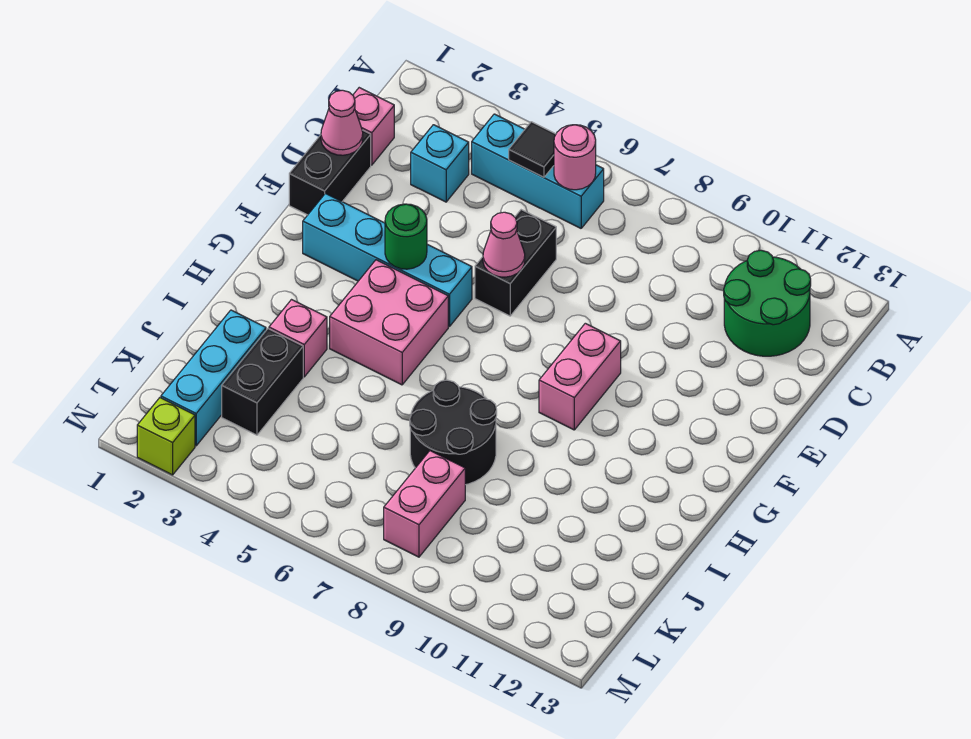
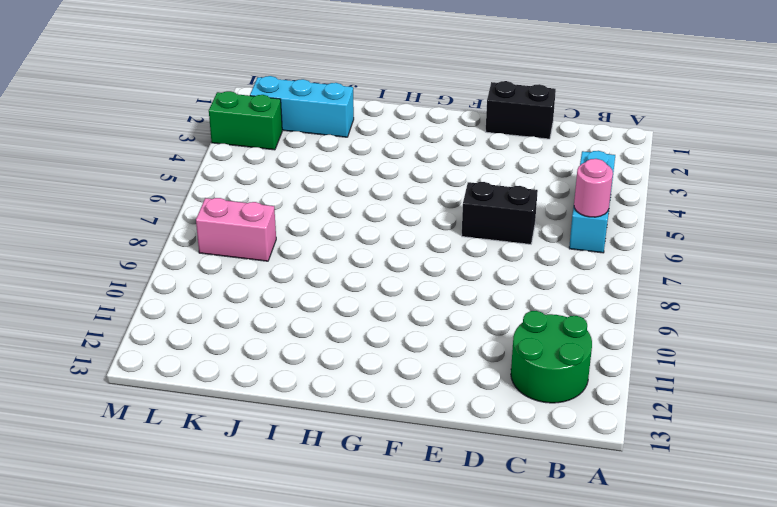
green 1x2 brick [209,91,282,150] -> none
none -> pink 1x1 brick [353,88,394,165]
none -> cyan 1x1 brick [411,125,469,202]
none -> cyan 1x4 brick [303,194,472,327]

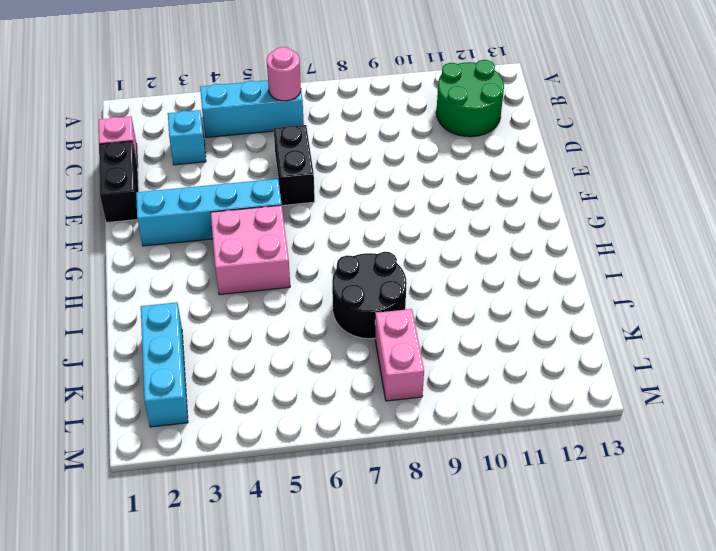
none -> pink 1x2 brick [539,323,621,430]
none -> pink 1x1 brick [269,300,327,377]
none -> black 1x2 brick [222,329,303,435]

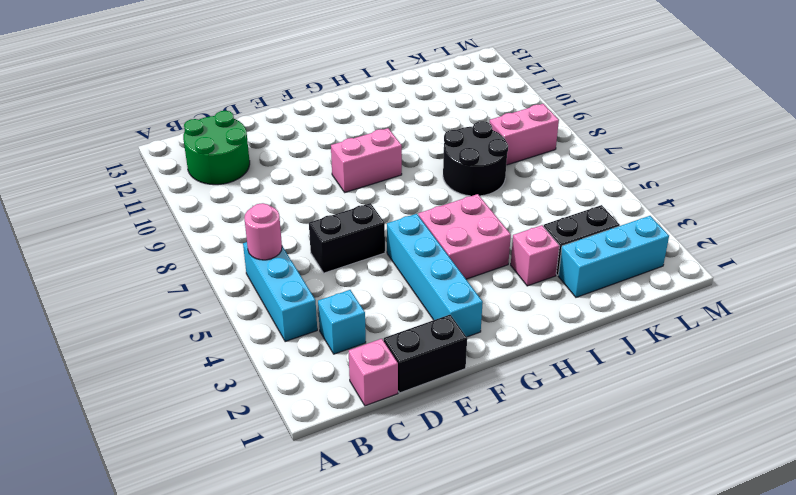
none -> lime 1x1 brick [137,398,195,475]
none -> black 1x1 tile [509,122,556,177]
none -> pink 1x1 cone [321,90,363,155]

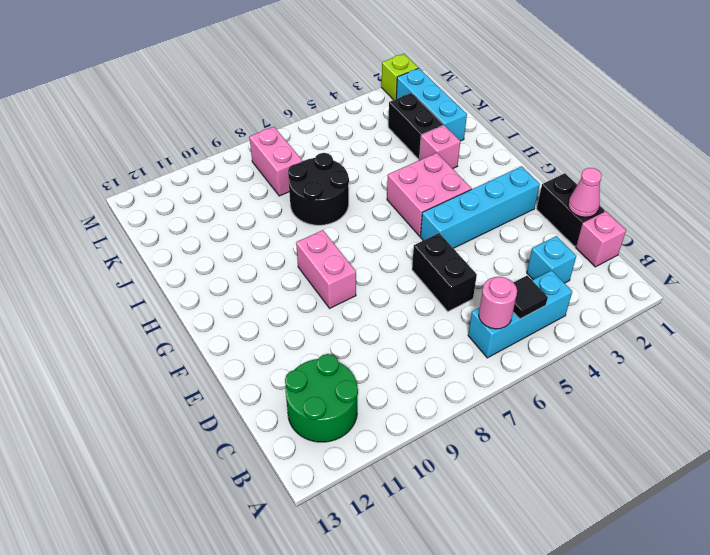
none -> pink 1x1 cone [483,212,525,277]
none -> green 1x1 round brick [385,204,427,269]

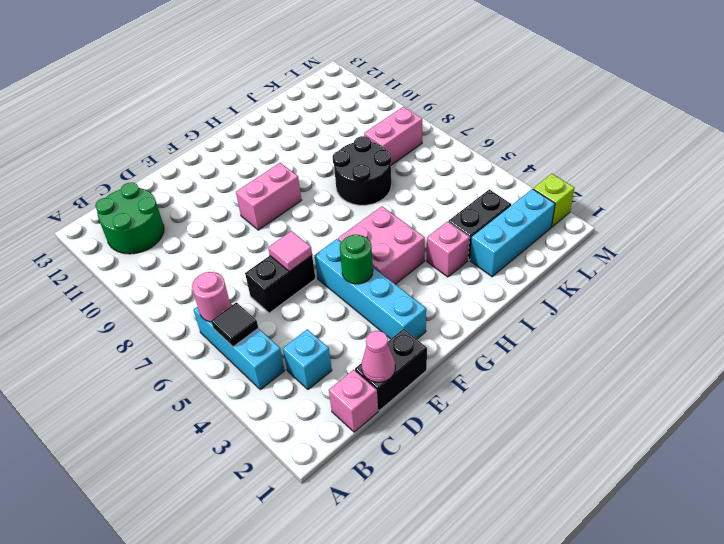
pink 1x1 tile [268,231,312,271] -> pink 1x1 cone [483,212,525,277]

